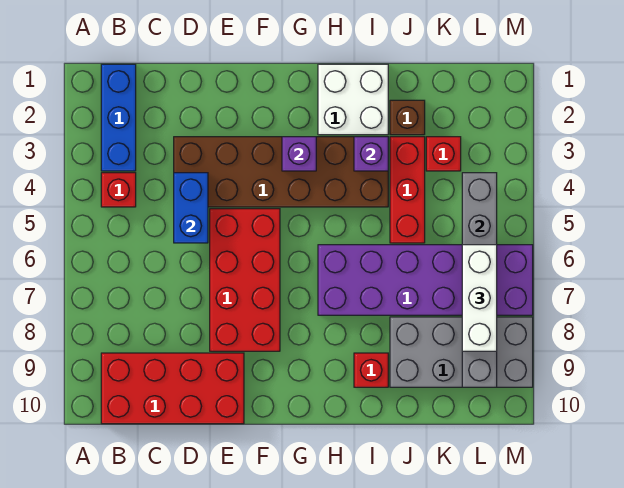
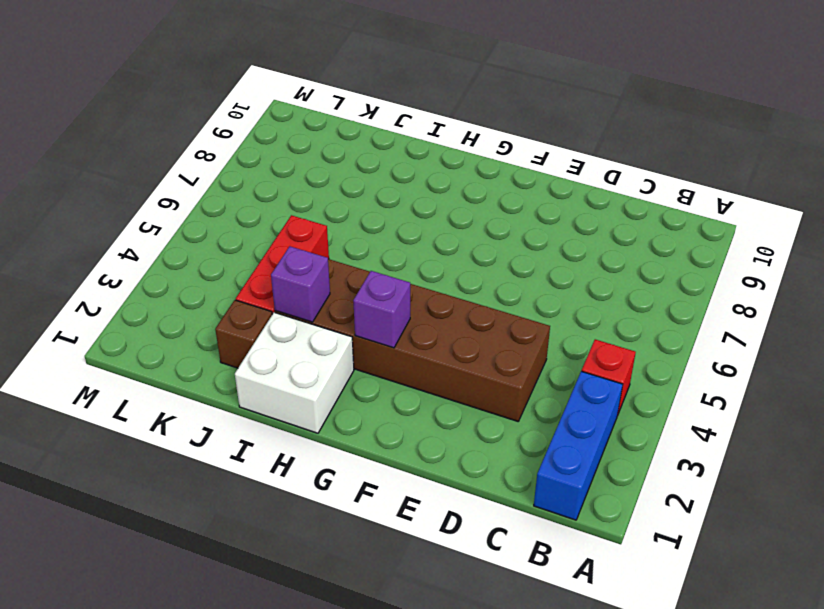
none -> red 2x4 brick [101,353,244,424]
none -> red 2x4 brick [210,209,280,351]
none -> purple 2x6 brick [318,245,533,315]

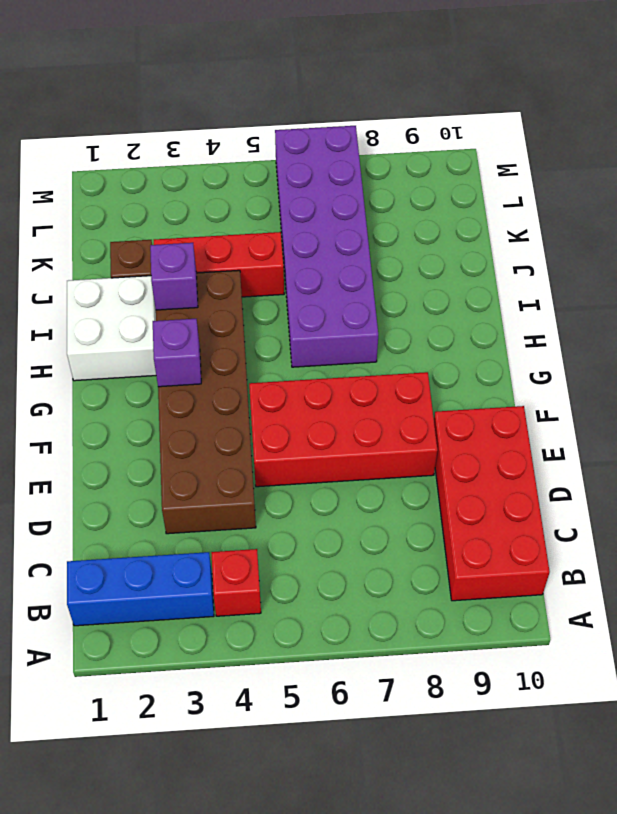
none -> red 1x1 brick [354,353,388,387]
none -> grey 2x4 brick [390,317,533,387]
none -> red 1x1 brick [426,137,461,171]

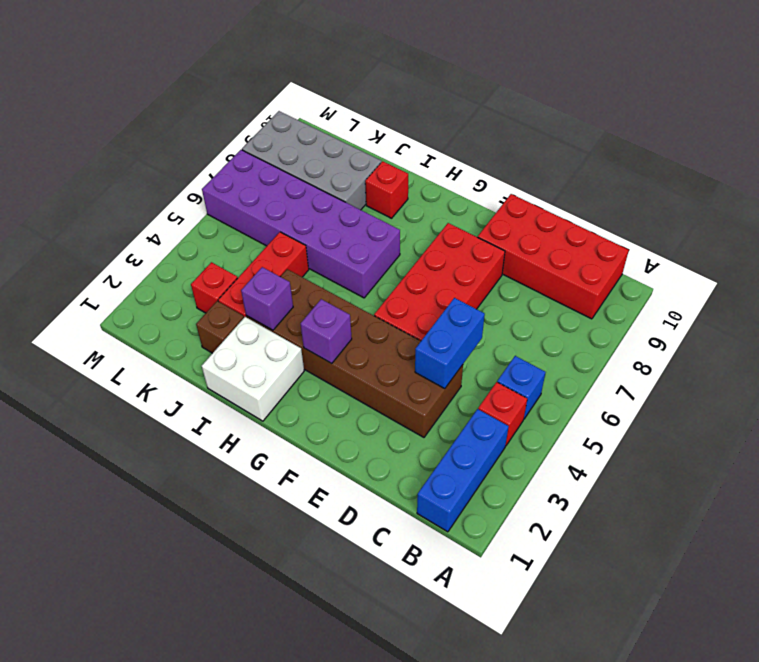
blue 1x1 brick [497,356,546,419] -> none
none -> grey 1x6 brick [462,173,497,387]
none -> white 1x3 brick [462,245,497,351]

